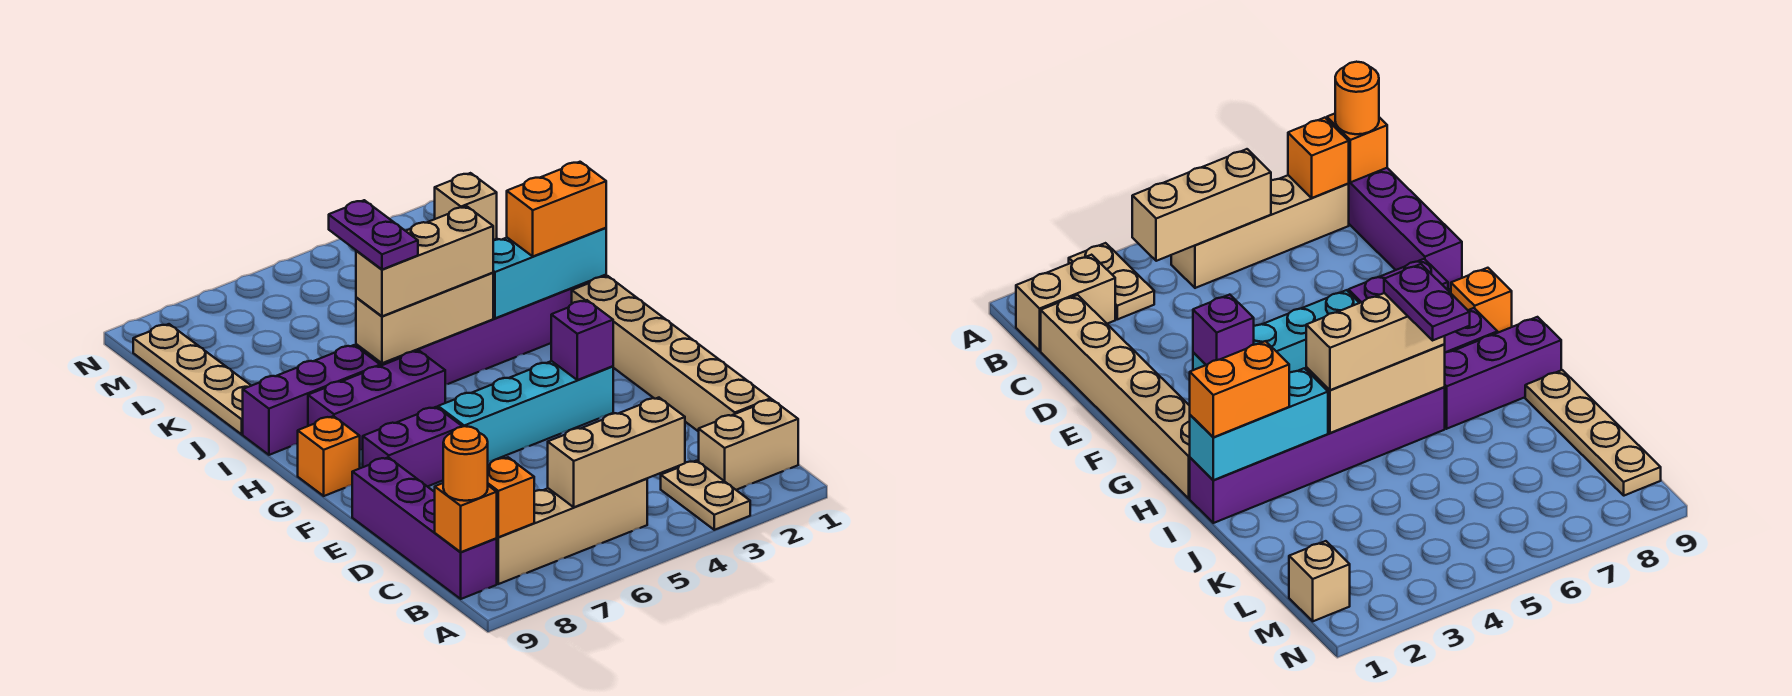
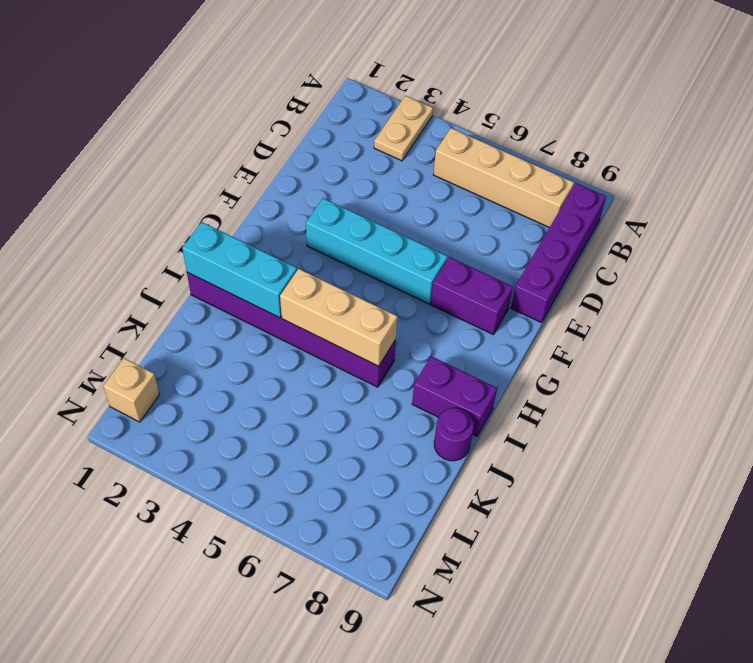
purple 1x2 brick [412,356,497,436] -> purple 1x3 brick [243,345,380,455]
purple 1x1 round brick [434,408,474,461] -> tan 1x4 plate [133,324,251,434]
none -> tan 1x2 brick [699,400,798,490]
none -> tan 1x6 brick [572,276,771,432]
none -> orange 1x1 brick [298,416,360,496]

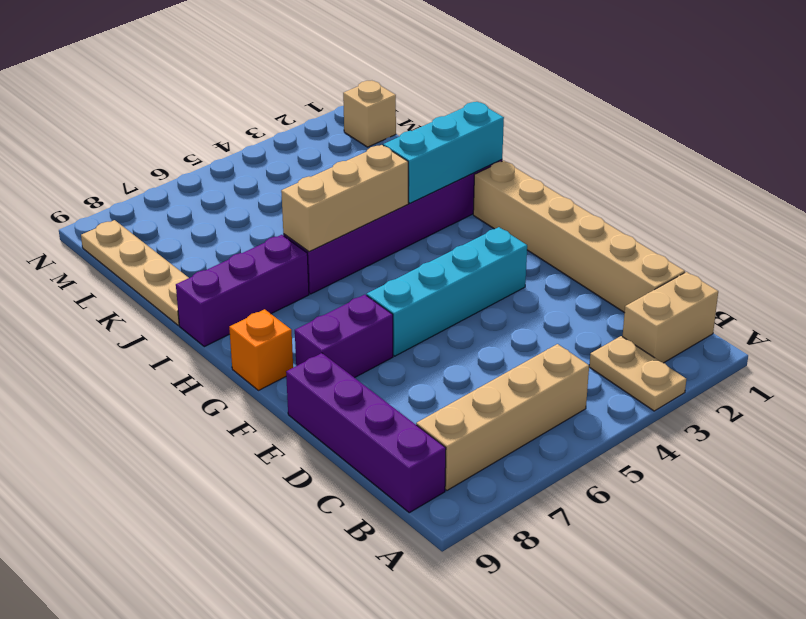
none -> purple 1x3 brick [308,351,445,450]
none -> tan 1x3 brick [548,398,685,507]
none -> orange 1x1 brick [488,457,534,537]

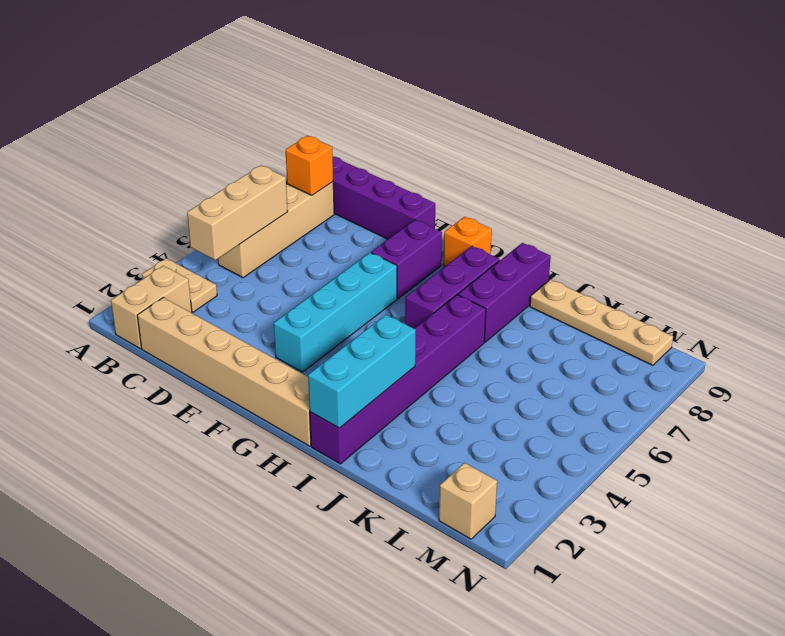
none -> orange 1x1 brick [435,483,497,552]
none -> purple 1x1 brick [551,300,613,380]
none -> tan 1x3 brick [356,273,493,363]

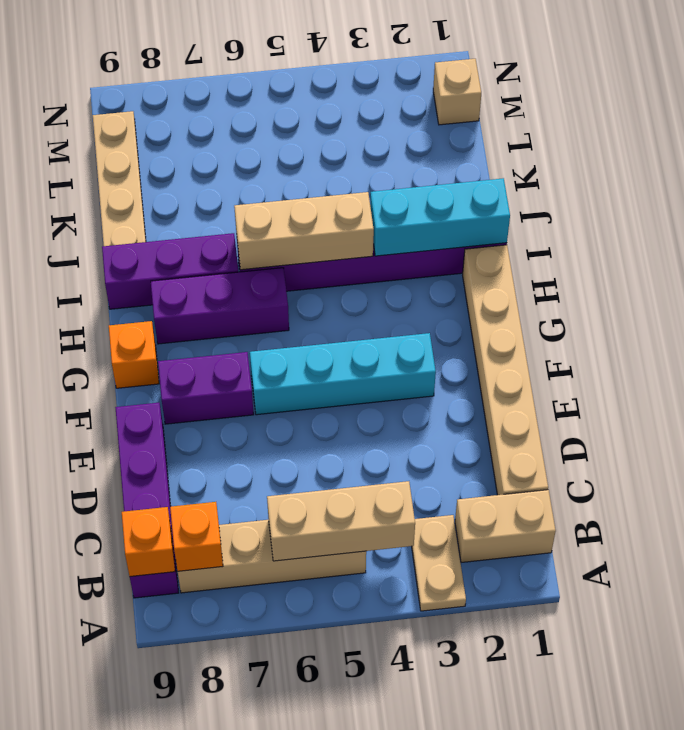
none -> purple 1x1 brick [551,300,613,380]
none -> orange 1x1 round brick [443,426,488,501]
none -> orange 1x2 brick [507,162,606,256]

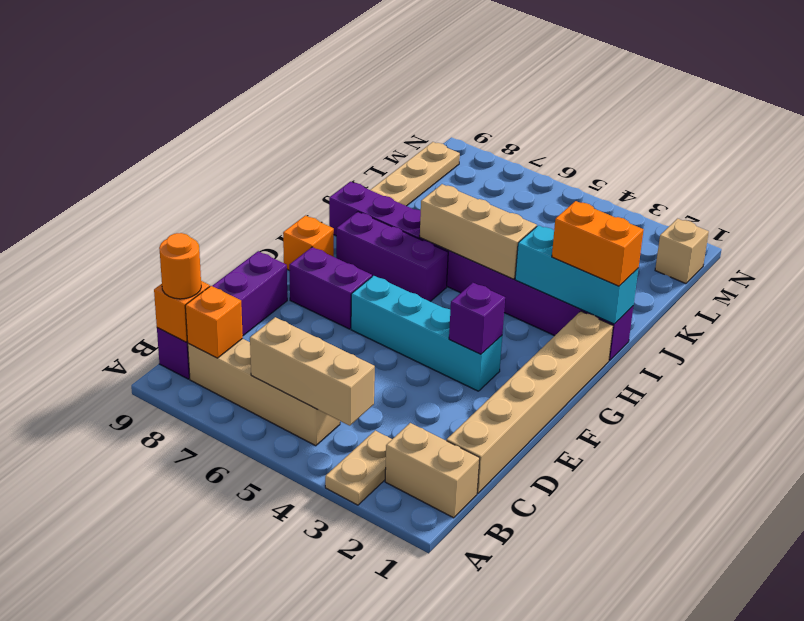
none -> tan 1x3 brick [356,207,493,316]
none -> purple 1x2 plate [329,200,418,269]

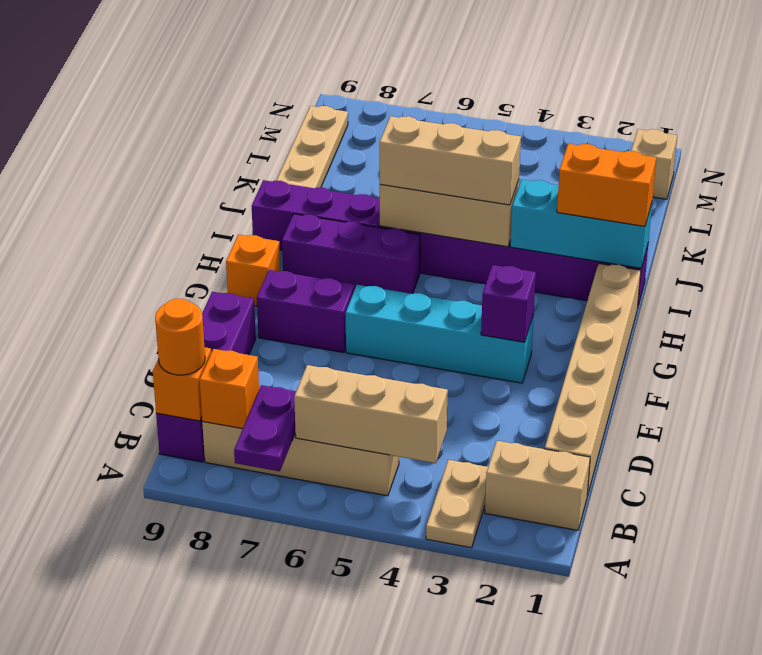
purple 1x2 plate [234,385,296,471] -> purple 1x2 plate moved to [329,200,418,269]

